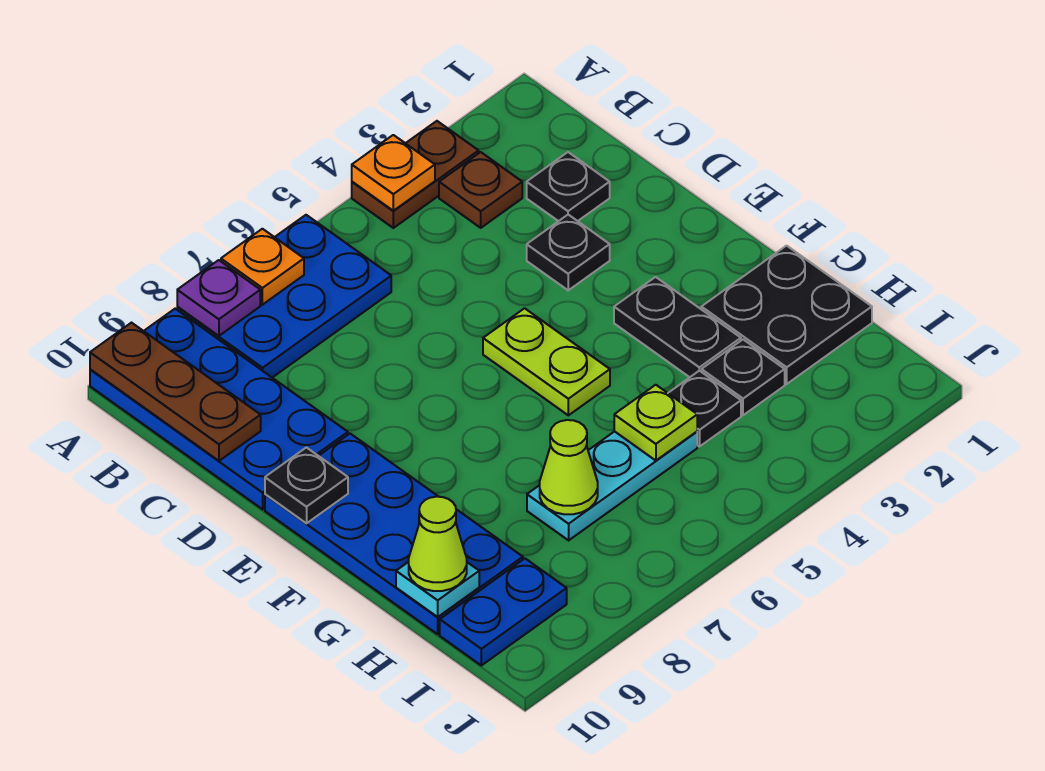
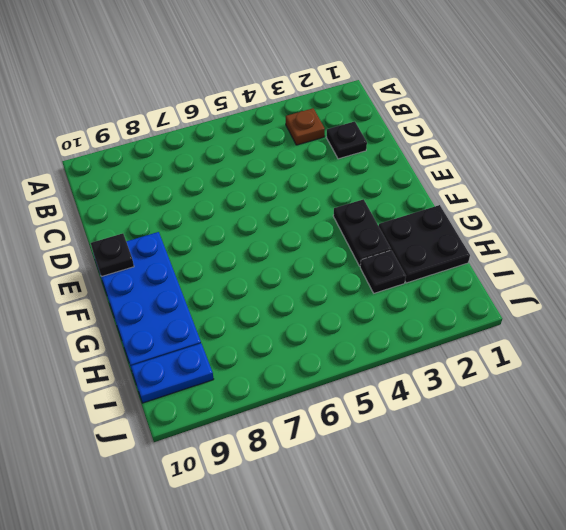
none -> brown 1x2 plate [352,121,479,228]
none -> blue 2x3 plate [177,215,391,378]
none -> blue 2x4 plate [90,309,348,509]

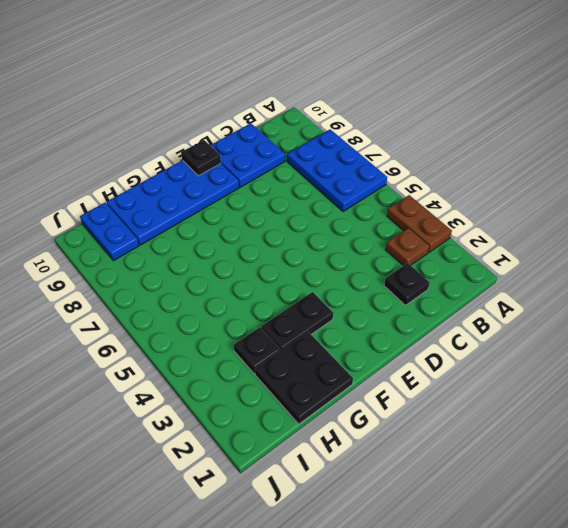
blue 2x2 plate [210,123,285,187] -> blue 2x4 plate [90,309,348,509]
none -> black 1x1 plate [527,215,610,290]
none -> lime 1x2 plate [483,308,610,415]
none -> black 1x1 plate [668,371,741,447]

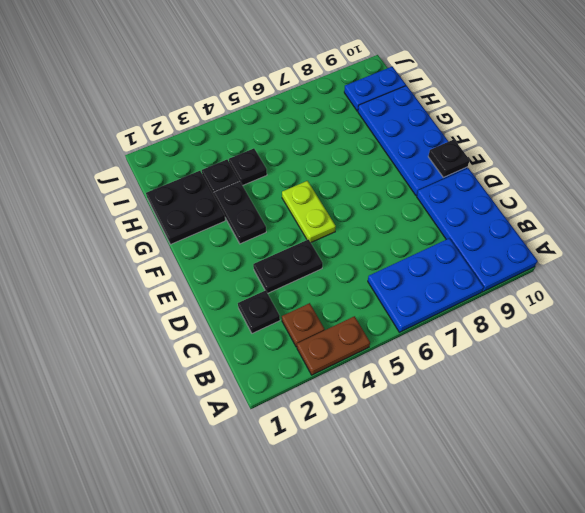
black 1x2 plate [253,239,323,293] -> black 1x1 plate [527,215,610,290]
none -> cyan 1x3 plate [527,431,697,540]
none -> orange 1x1 plate [352,135,435,211]
none -> orange 1x1 plate [221,229,304,305]

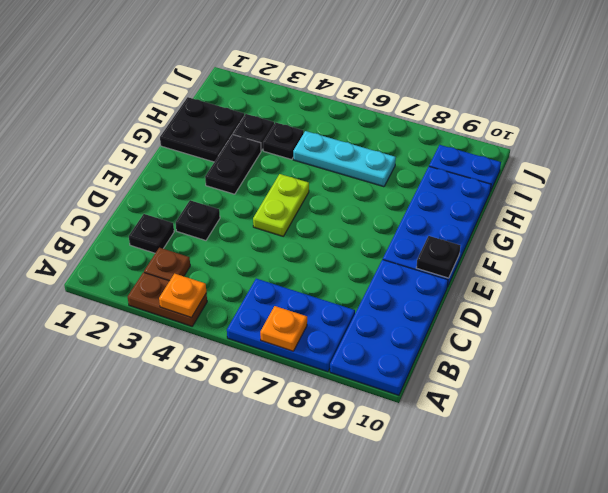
none -> purple 1x1 plate [177,260,260,336]
none -> brown 1x3 plate [90,323,261,461]
none -> lime 1x1 plate [614,385,697,461]

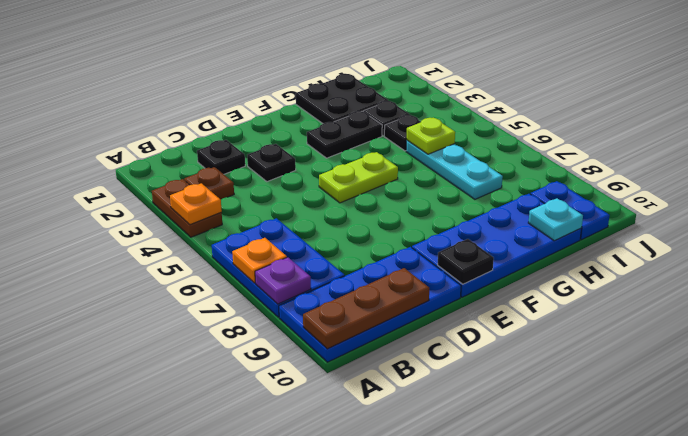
none -> lime 1x1 cone [540,420,598,514]
none -> lime 1x1 cone [409,497,467,591]

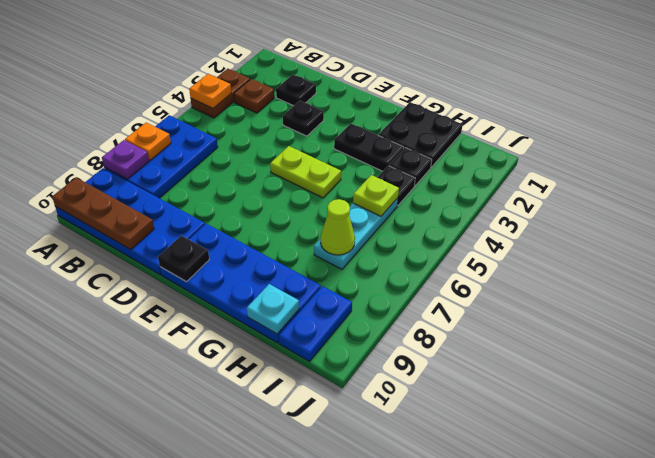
none -> lime 1x1 cone [409,497,467,591]

